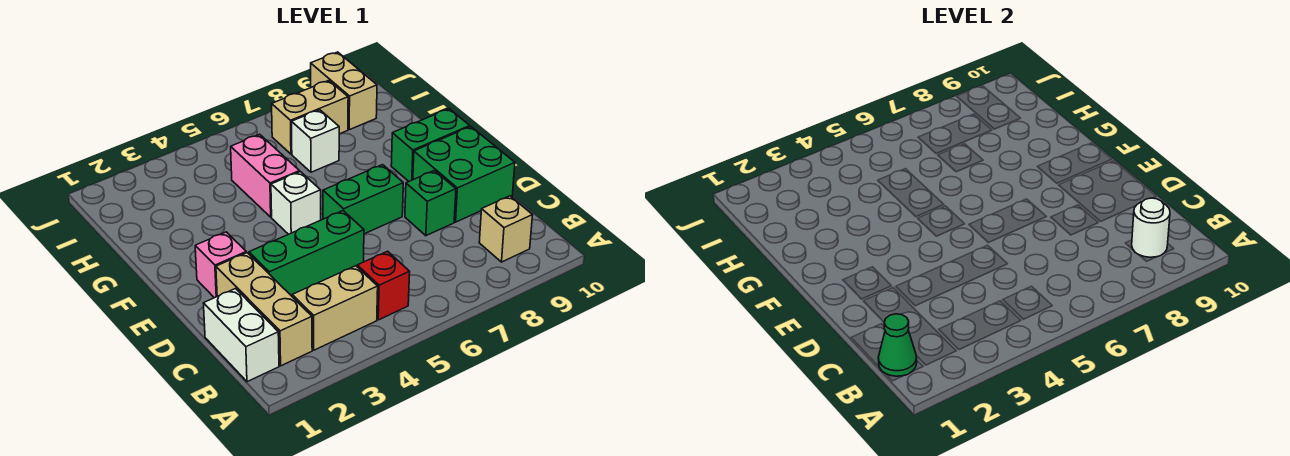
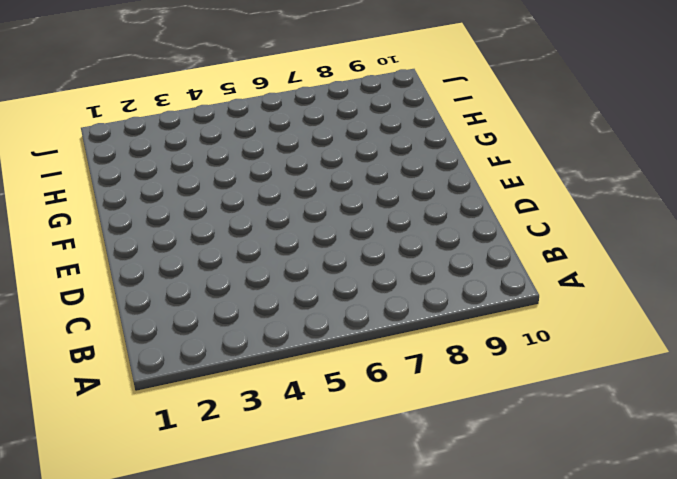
none -> white 1x2 brick [203,289,279,382]
none -> tan 1x3 brick [216,253,312,366]
none -> tan 1x2 brick [292,266,378,350]

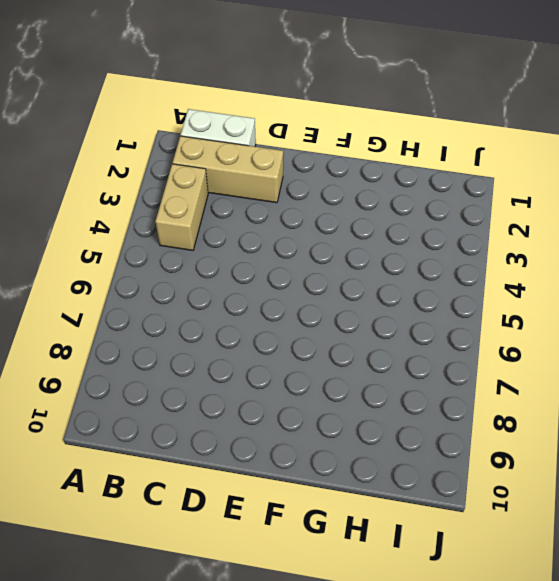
none -> red 1x1 brick [357,251,410,320]
none -> tan 1x1 brick [479,196,532,262]
none -> green 1x3 brick [249,211,364,296]

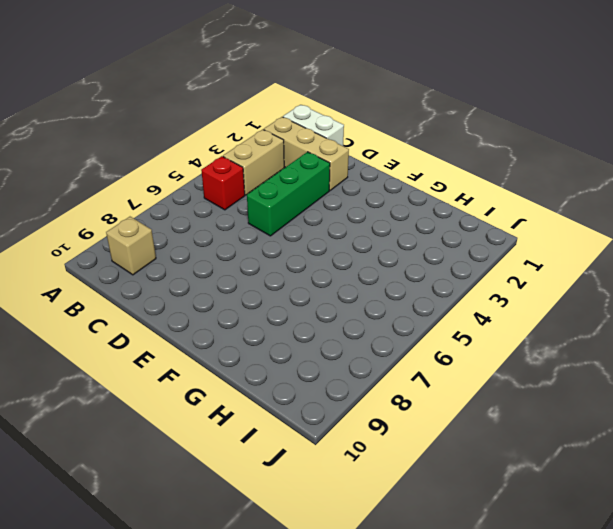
none -> green 1x1 brick [405,171,456,236]
none -> green 2x2 brick [413,127,515,222]
none -> pink 1x1 brick [195,232,246,298]

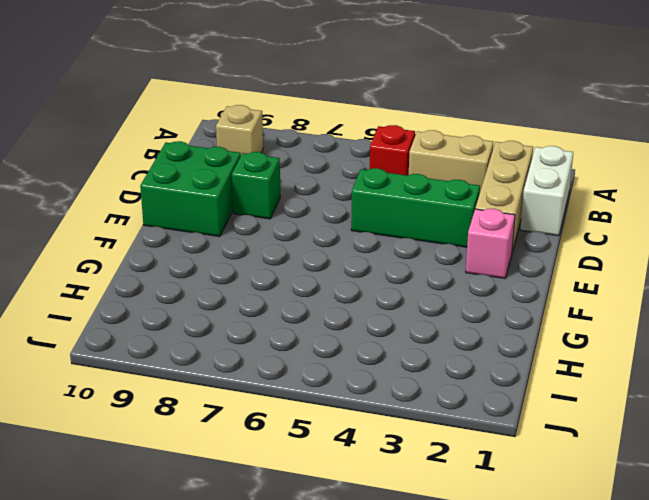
none -> green 1x2 brick [323,165,403,234]
none -> white 1x1 brick [271,172,321,234]
none -> green 1x2 brick [391,109,470,181]

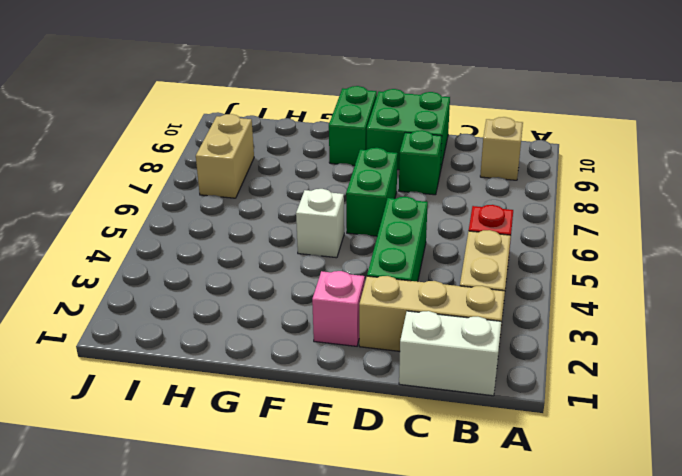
none -> pink 1x2 brick [231,134,300,217]
none -> white 1x1 brick [291,110,339,172]
none -> tan 1x2 brick [311,52,377,130]

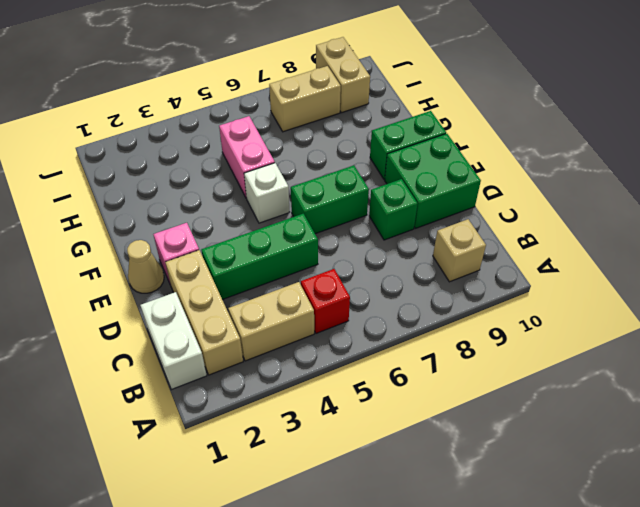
tan 1x1 cone [127,240,164,293] -> none
none -> white 1x1 brick [291,110,339,172]
none -> green 1x1 cone [878,314,917,376]
none -> white 1x1 round brick [1132,198,1170,257]

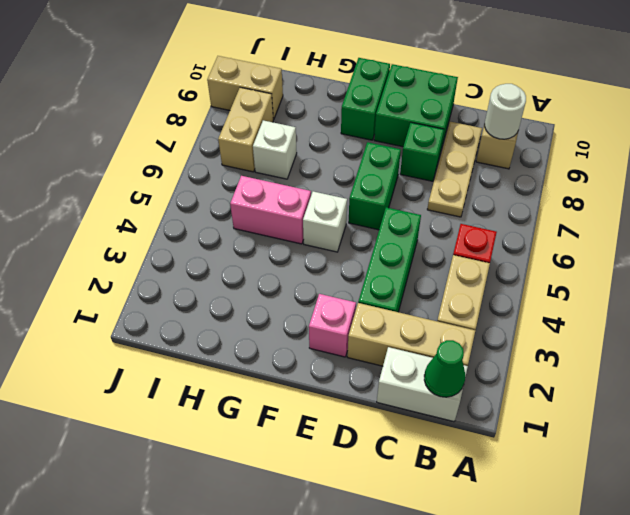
tan 1x3 plate [427,122,482,217] -> none

